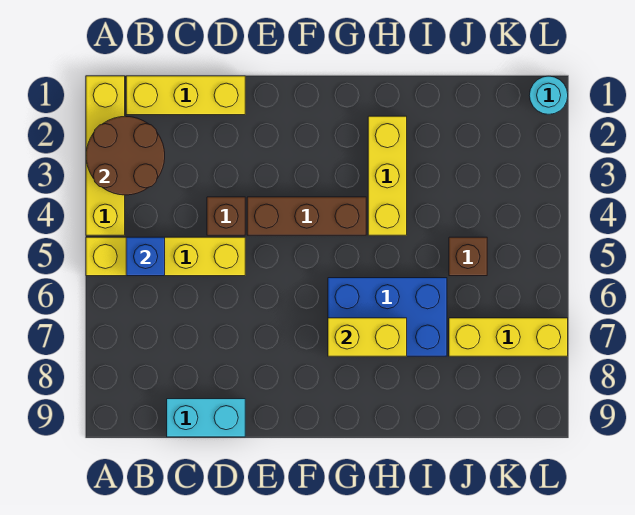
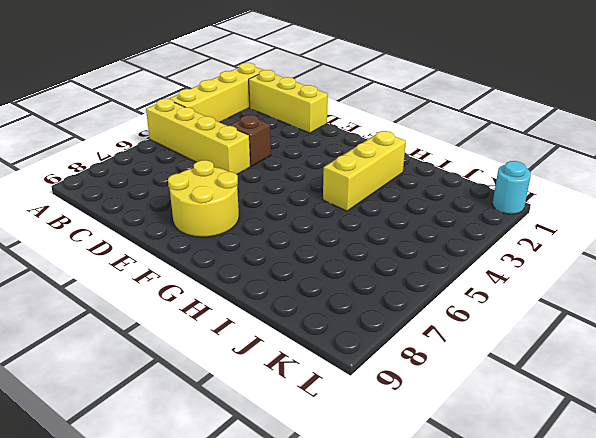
yellow 2x2 round brick [168,160,239,237] -> none
none -> cyan 1x2 brick [167,399,245,437]
none -> brown 1x3 brick [247,197,366,235]
none -> blue 2x3 brick [328,278,447,356]

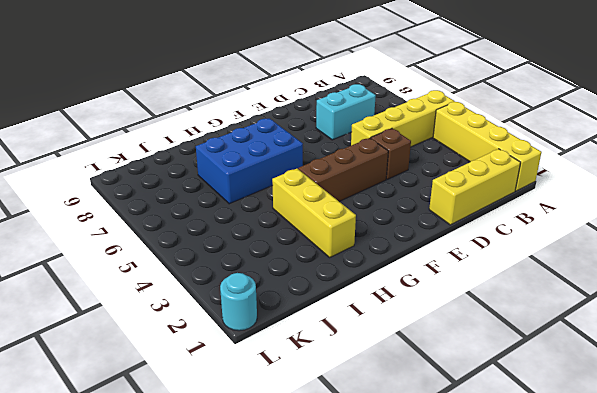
cyan 1x2 brick [316,84,376,140] -> cyan 1x2 brick moved to [167,399,245,437]
none -> brown 1x1 brick [449,237,487,276]
none -> yellow 1x3 brick [449,318,568,356]
none -> brown 2x2 round brick [86,116,165,195]

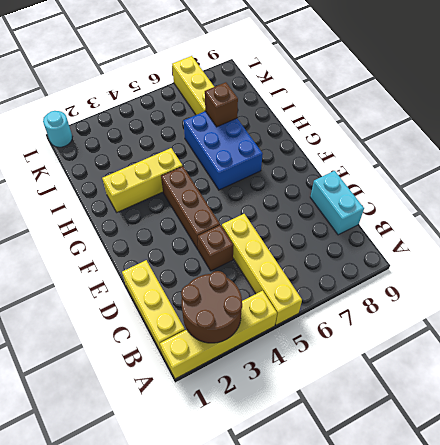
brown 1x1 brick [205,82,238,127] -> brown 1x1 brick moved to [449,237,487,276]
none -> blue 1x1 brick [126,237,165,276]
none -> yellow 1x2 brick [328,318,407,356]

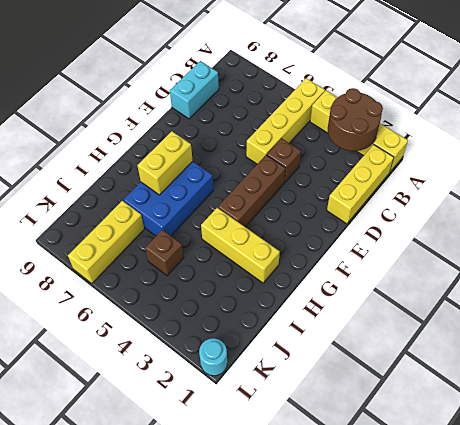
none -> blue 1x1 brick [126,237,165,276]

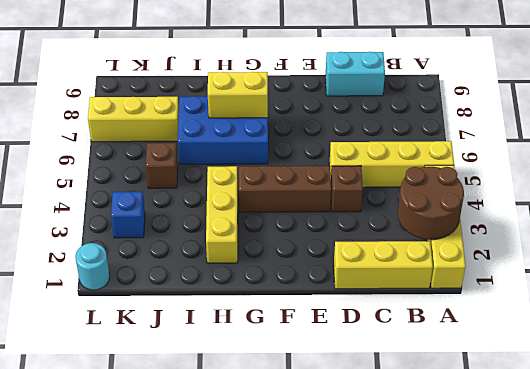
blue 1x1 brick [111,192,145,238] -> blue 1x1 brick moved to [126,237,165,276]

